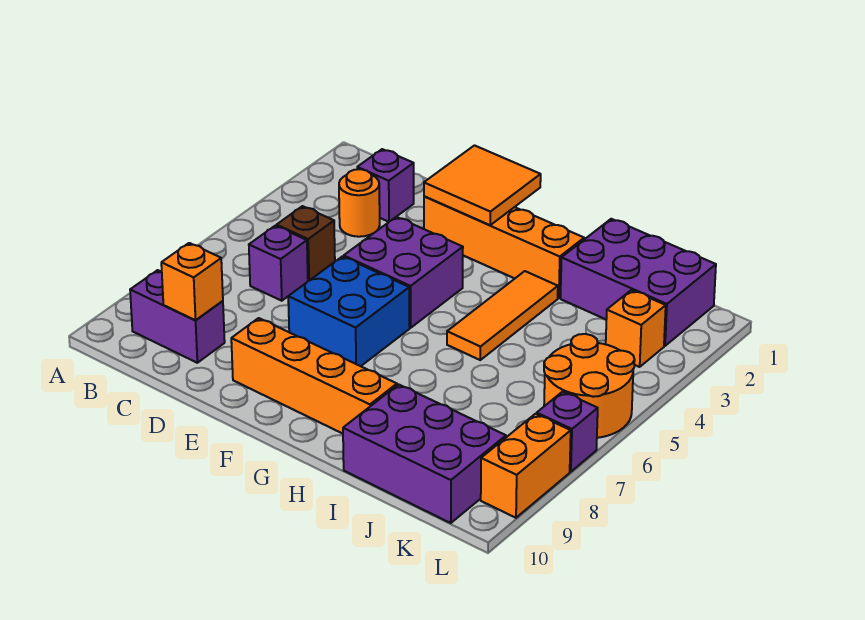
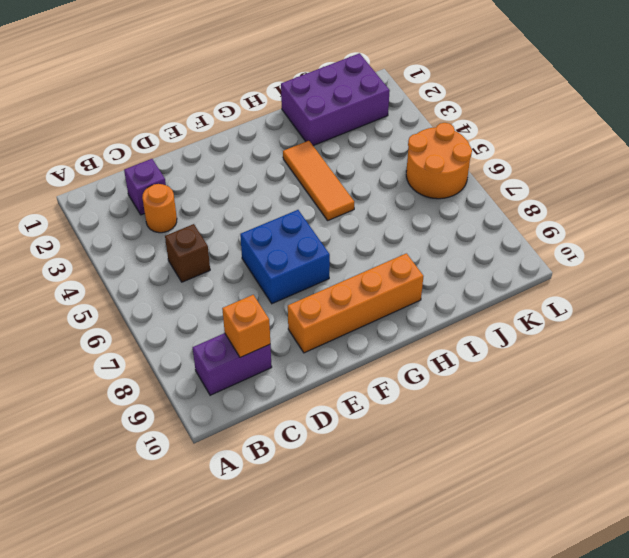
none -> purple 1x1 brick [249,226,308,301]
none -> orange 1x4 brick [424,196,584,298]
none -> purple 2x2 brick [344,217,463,328]

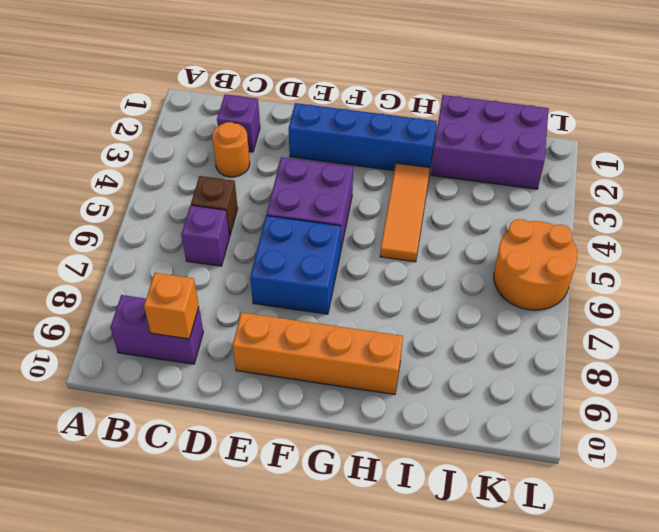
blue 1x4 brick [289,103,437,171] -> orange 1x4 brick [424,196,584,298]
none -> purple 2x3 brick [343,384,506,523]
none -> orange 1x1 brick [606,290,666,367]
none -> purple 1x1 brick [537,392,598,472]

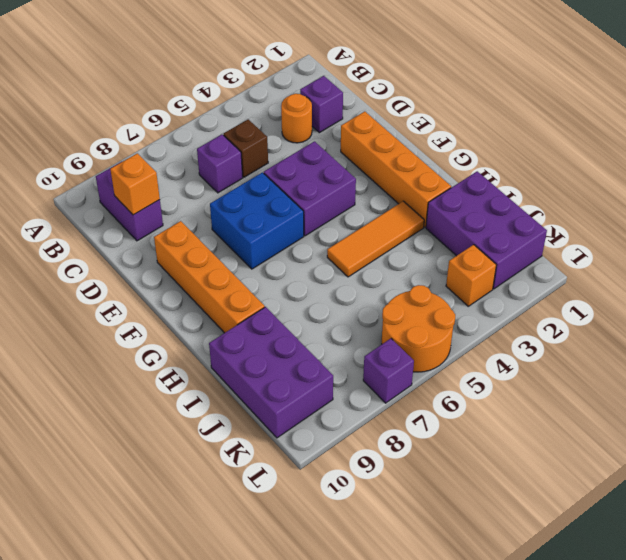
none -> orange 1x2 brick [481,414,571,518]
none -> orange 2x2 tile [424,146,541,225]

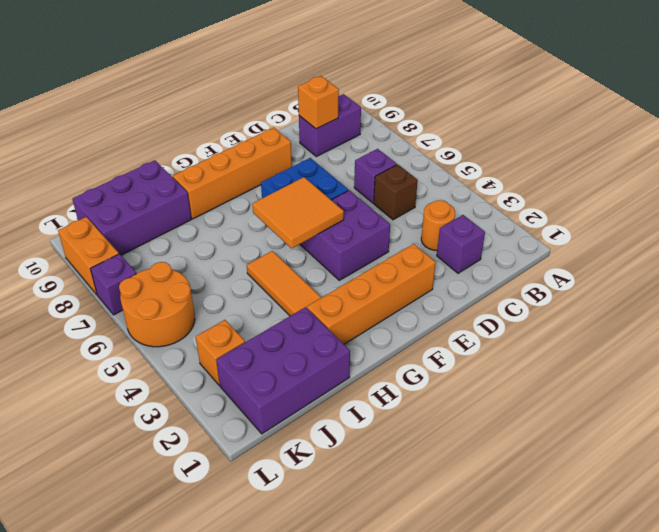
orange 2x2 tile [252,177,344,248] -> orange 2x2 tile moved to [424,146,541,225]

